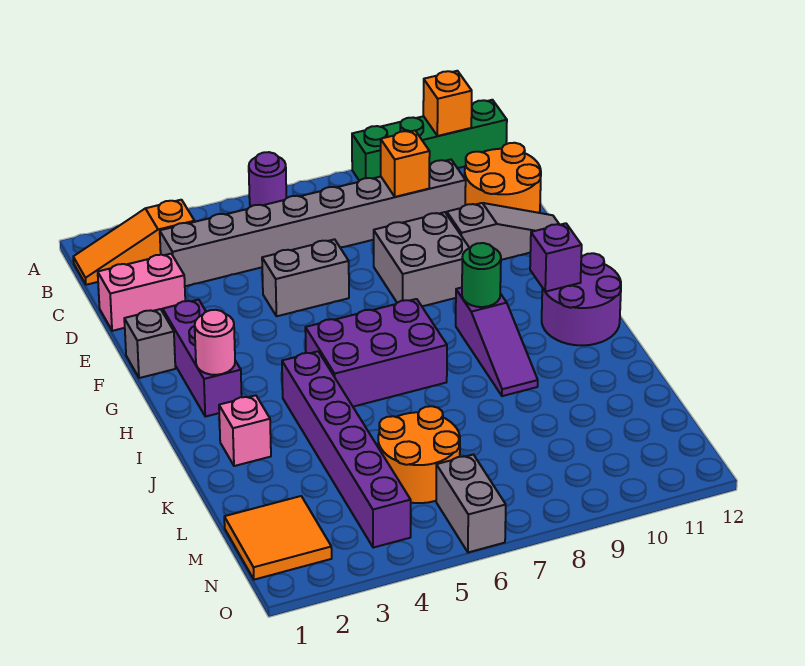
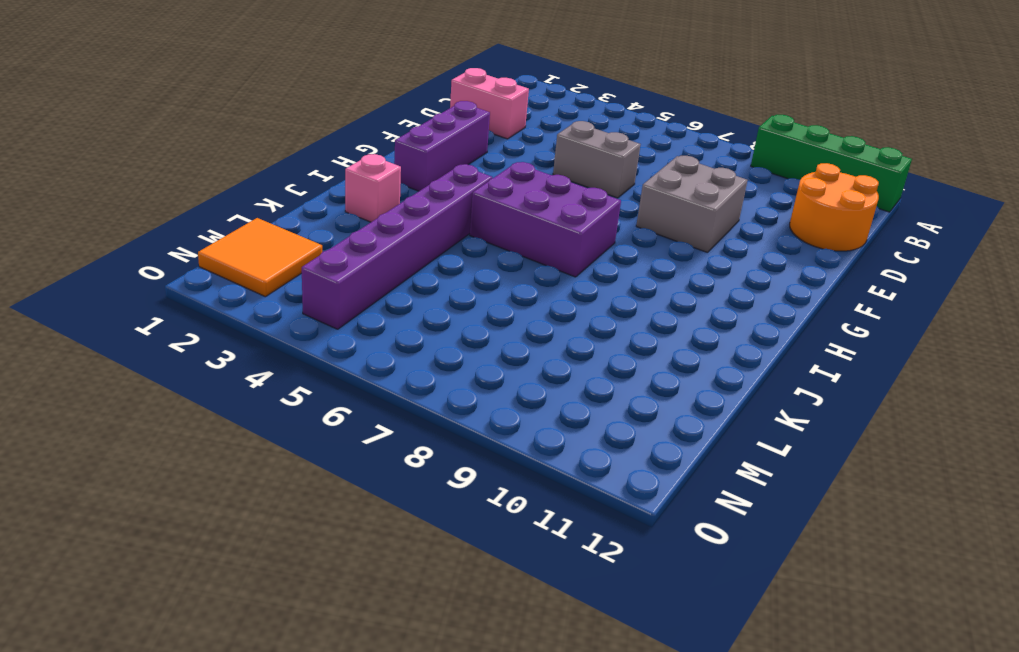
none -> purple 1x1 round brick [249,152,286,206]
none -> orange 1x3 slope [73,200,195,285]
none -> grey 1x8 brick [160,160,466,286]

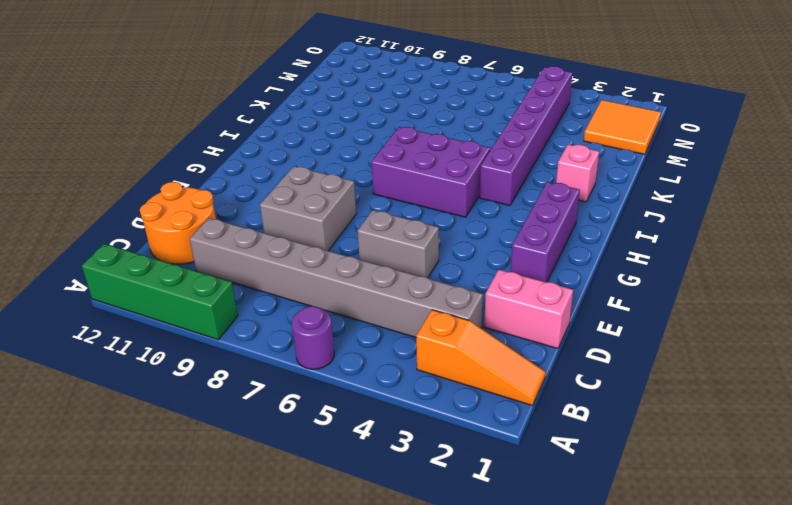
none -> grey 1x3 slope [447,203,560,260]
none -> grey 1x1 brick [124,309,175,378]
none -> purple 1x3 slope [456,288,538,396]

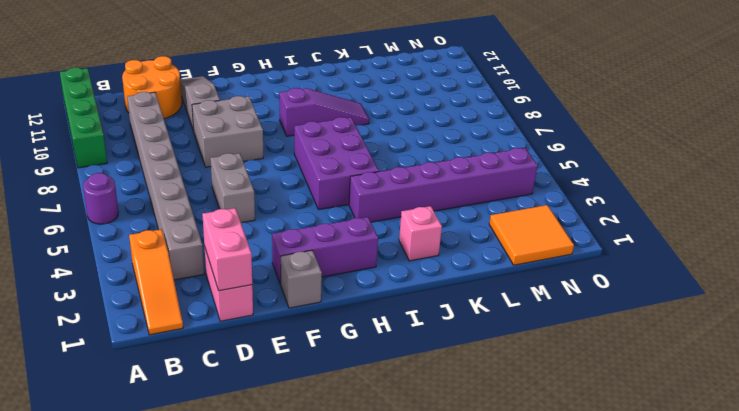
pink 1x2 brick [202,208,252,291] -> none
none -> purple 2x2 round brick [542,253,621,345]
none -> orange 2x2 round brick [378,406,460,503]
none -> grey 1x2 brick [436,455,506,552]

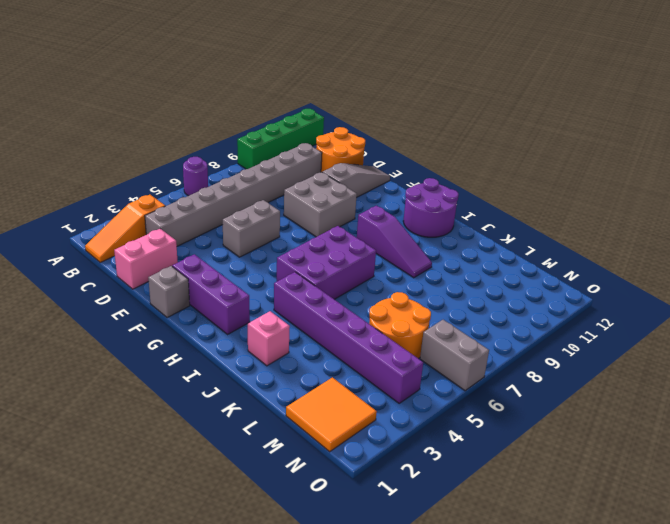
none -> orange 1x1 brick [423,71,472,136]
none -> orange 1x1 brick [381,131,430,197]
none -> pink 1x1 round brick [195,310,235,375]

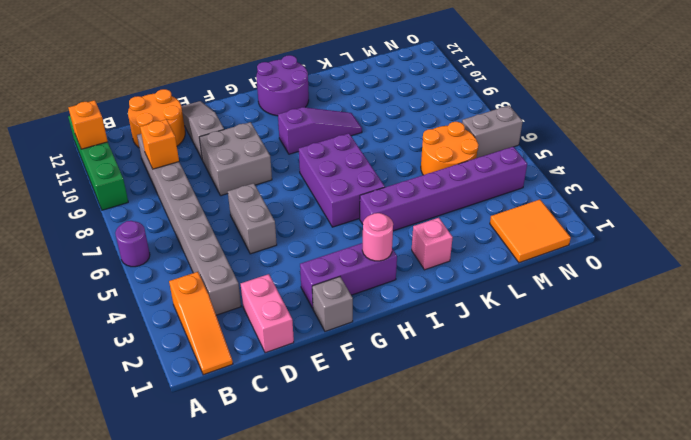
none -> green 1x1 round brick [462,243,501,307]
none -> purple 1x1 brick [530,223,582,292]

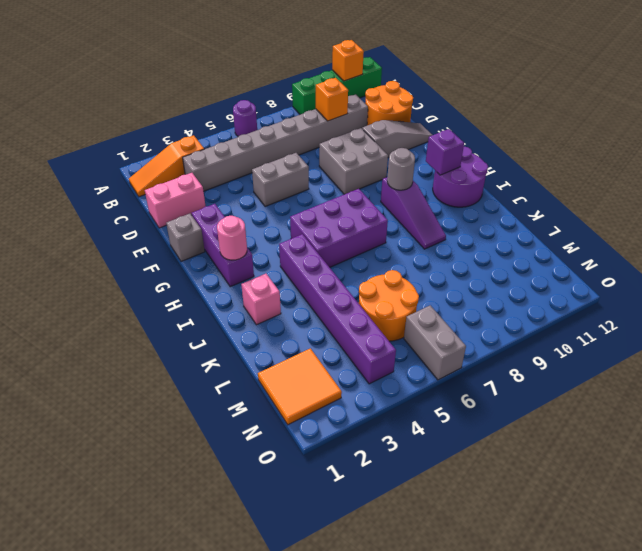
grey 1x1 round brick [387,148,415,190] -> green 1x1 round brick [462,243,501,307]

